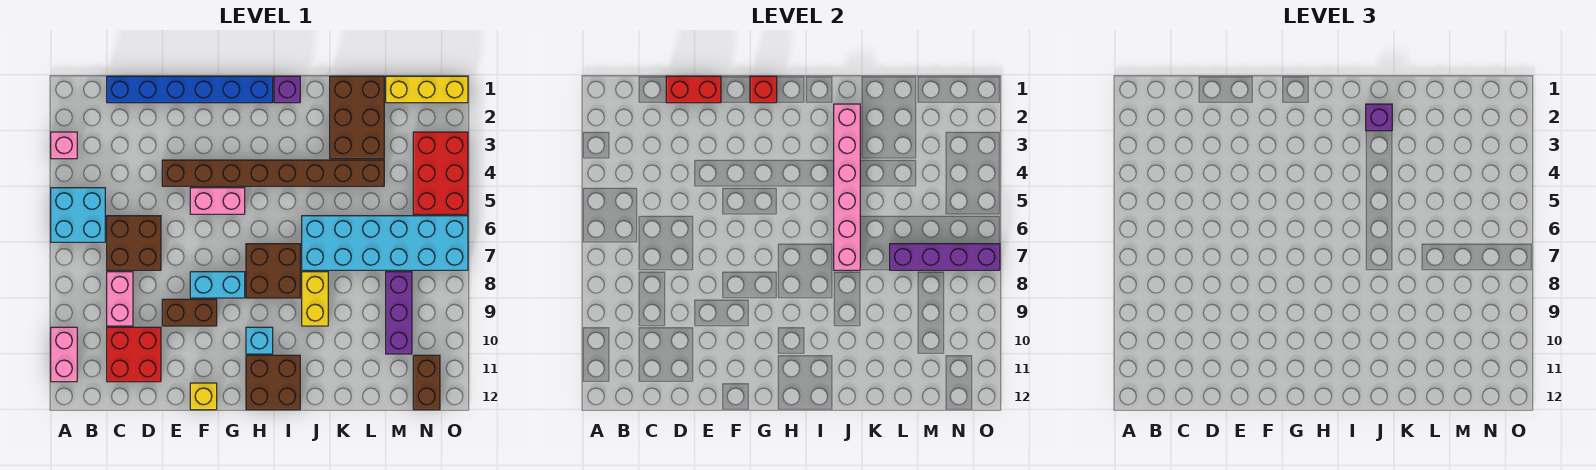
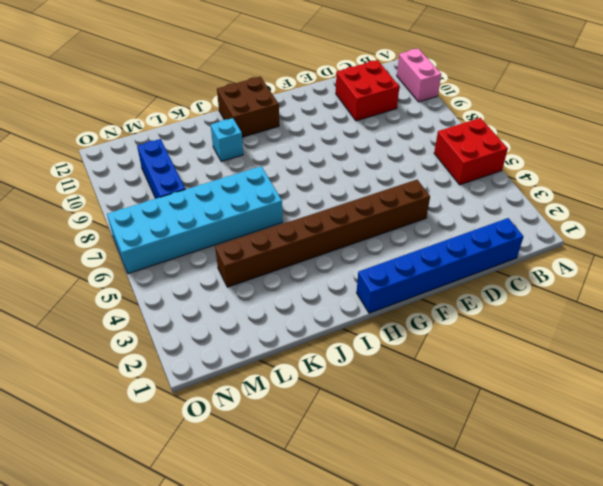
red 2x2 brick [434,118,508,185] -> cyan 2x2 brick [51,188,105,242]
cyan 1x1 brick [211,118,243,162] -> cyan 1x1 brick moved to [246,327,273,354]
blue 1x3 brick [137,139,185,199] -> purple 1x3 brick [386,272,412,354]
none -> pink 1x1 brick [51,132,77,159]
none -> brown 2x2 brick [107,216,161,270]
none -> pink 1x2 brick [107,272,133,326]

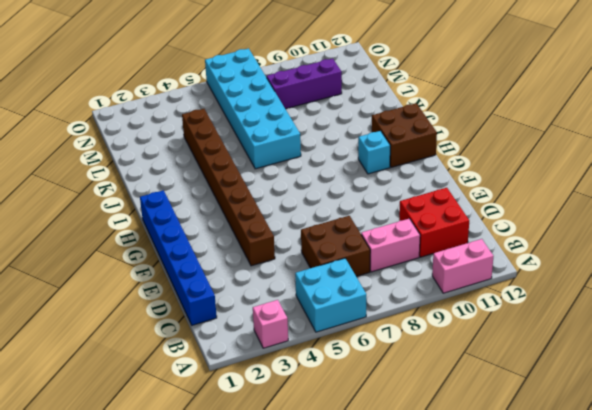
none -> brown 1x2 brick [162,299,217,326]
none -> pink 1x2 brick [190,188,245,214]
none -> cyan 1x2 brick [190,272,245,298]

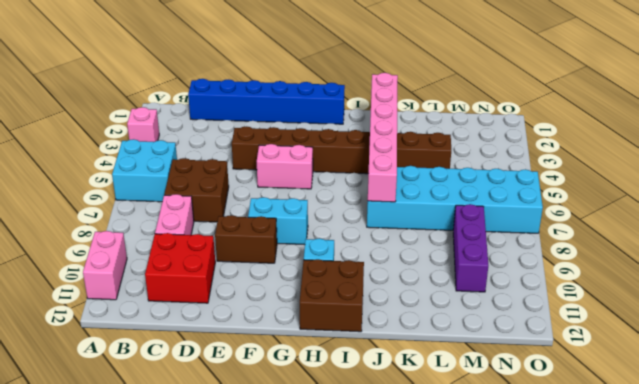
none -> yellow 1x1 brick [190,383,217,410]
none -> brown 2x2 brick [246,244,300,298]
none -> purple 1x1 brick [274,76,300,103]

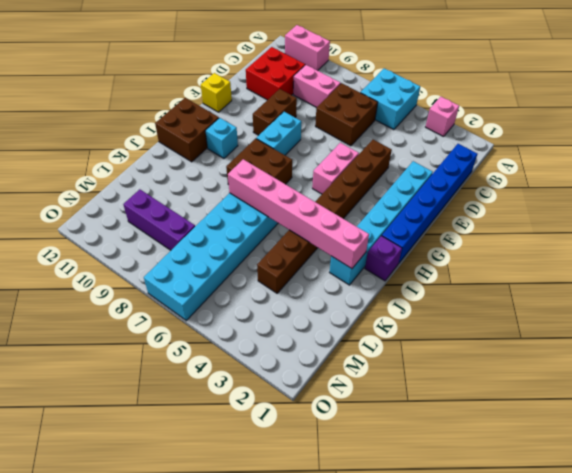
cyan 1x6 brick [329,161,433,285] -> none
none -> yellow 1x2 brick [302,272,328,326]
none -> brown 2x3 brick [330,76,384,159]
none -> yellow 1x3 brick [386,76,468,103]

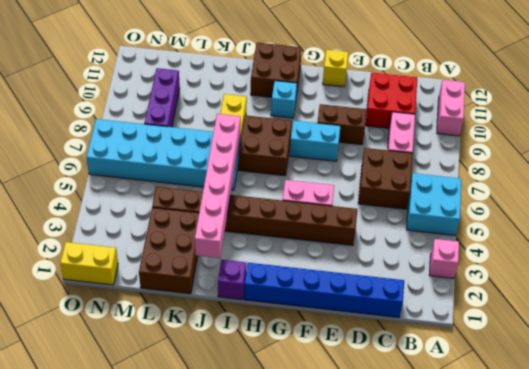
yellow 1x2 brick [60,242,118,285] -> yellow 1x3 brick [386,76,468,103]
none -> red 2x3 brick [413,132,468,214]
none -> brown 1x2 brick [413,355,440,410]
none -> red 1x2 brick [666,76,721,103]

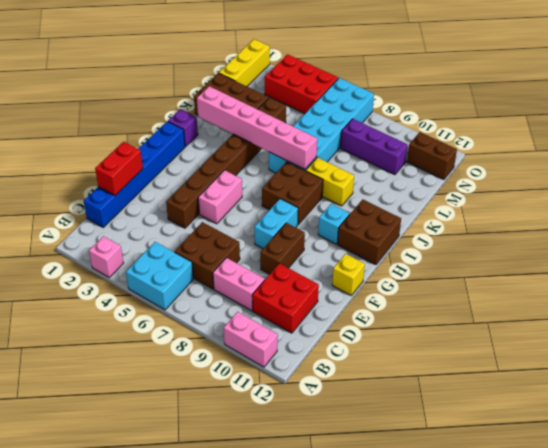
none -> red 1x1 brick [750,76,777,103]
none -> purple 1x4 brick [890,244,1000,270]
none -> purple 1x1 brick [1366,104,1392,131]

